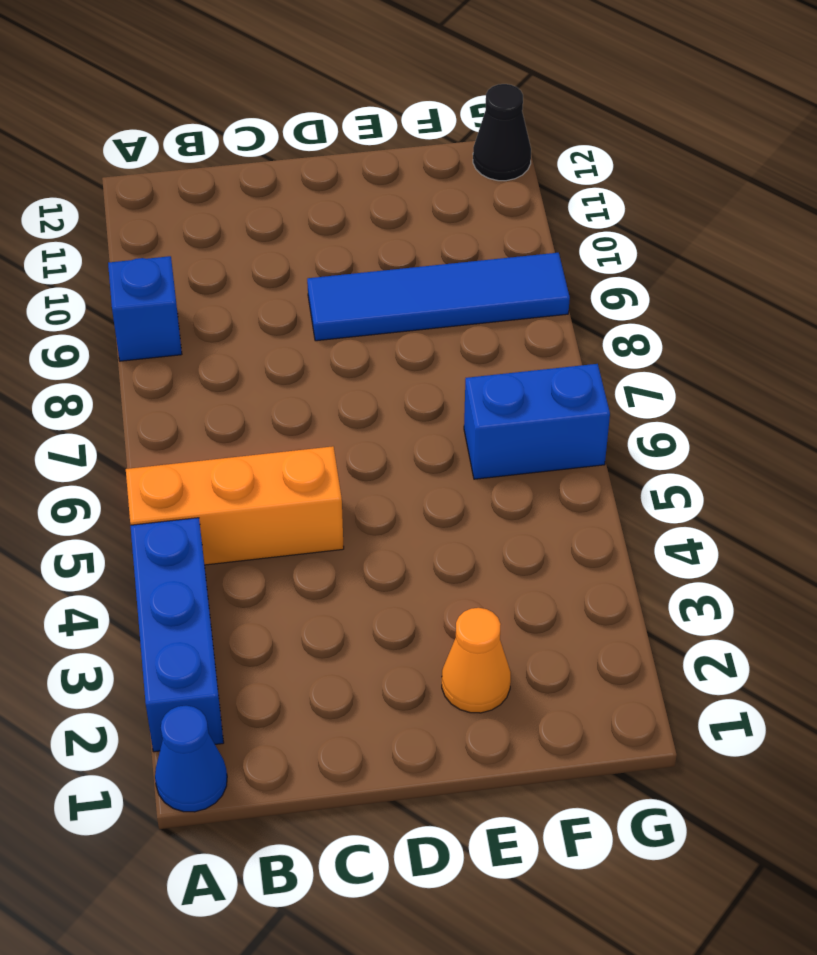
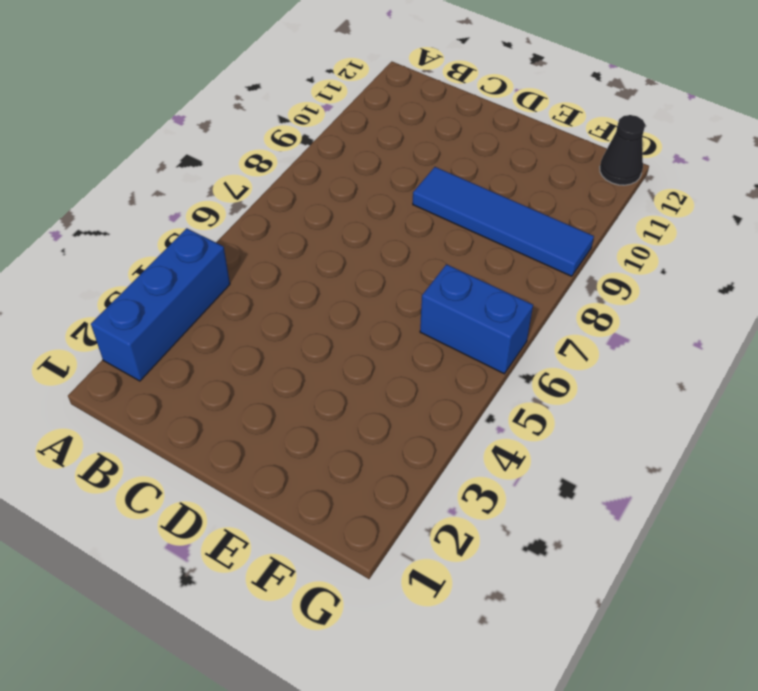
none -> blue 1x1 cone [155,706,227,812]
none -> orange 1x3 brick [126,446,344,565]

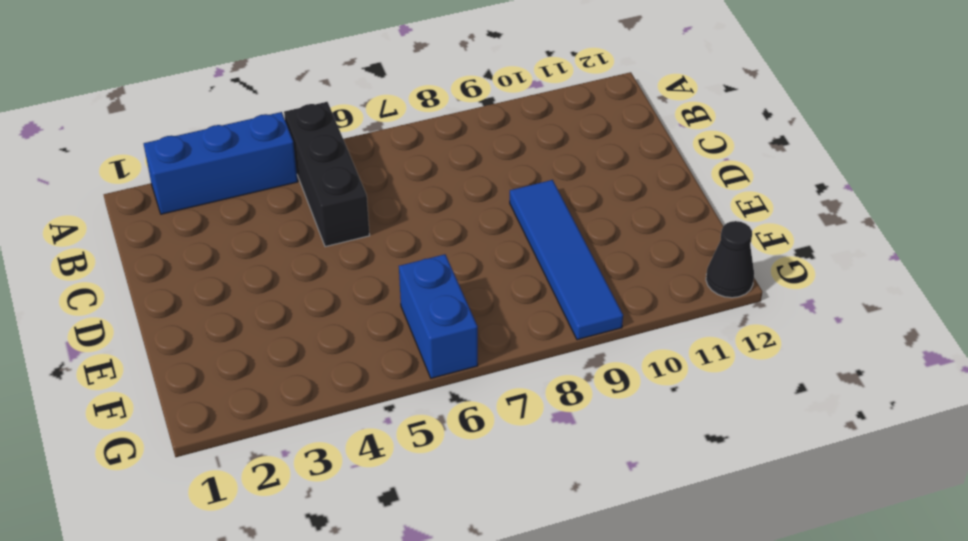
black 1x3 brick [284,102,370,247] -> orange 1x3 brick [126,446,344,565]
none -> blue 1x1 cone [155,706,227,812]
none -> blue 1x1 brick [108,256,182,361]

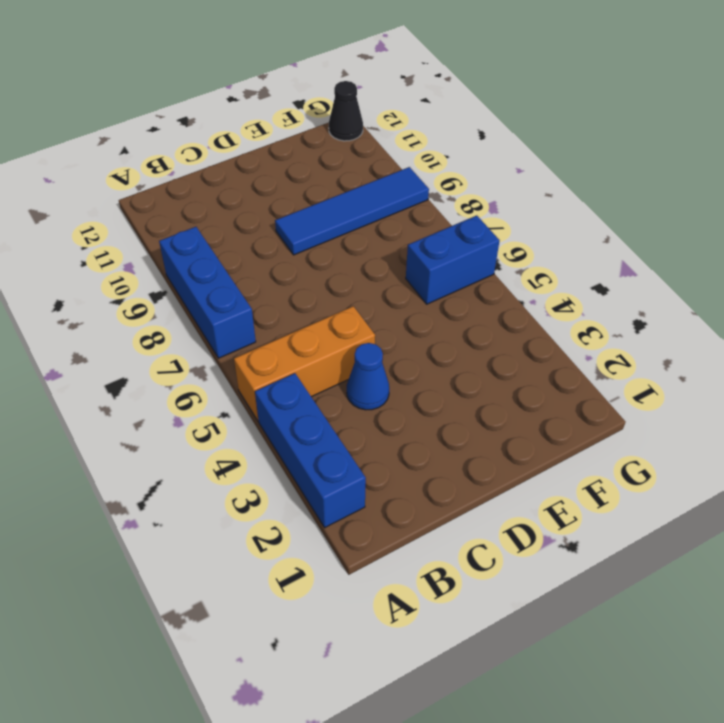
blue 1x3 brick [159,227,256,358] -> blue 1x1 brick [108,256,182,361]
blue 1x1 cone [347,343,389,410] -> blue 1x1 cone moved to [155,706,227,812]
none -> orange 1x1 cone [442,608,511,713]

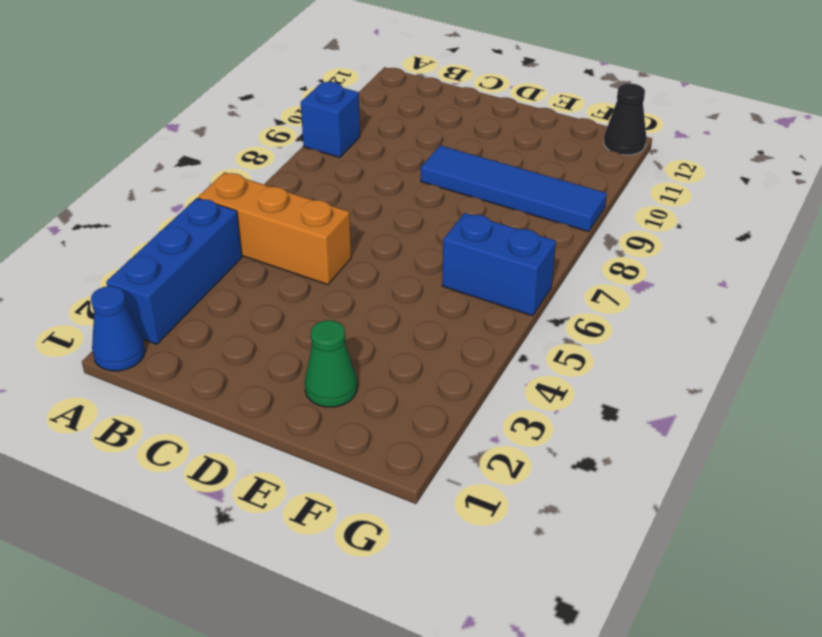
green 1x1 cone [305,320,357,407] -> orange 1x1 cone [442,608,511,713]

